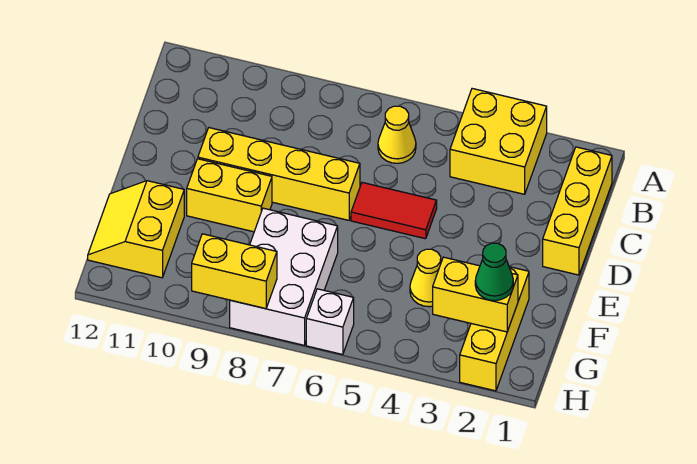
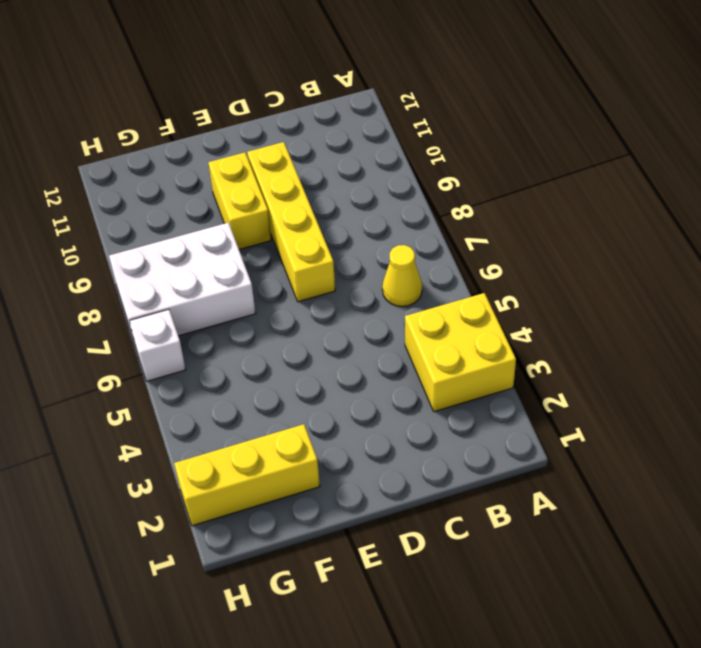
none -> yellow 1x3 brick [543,147,612,275]
none -> red 1x2 tile [351,183,437,239]
none -> yellow 1x1 cone [410,249,441,307]

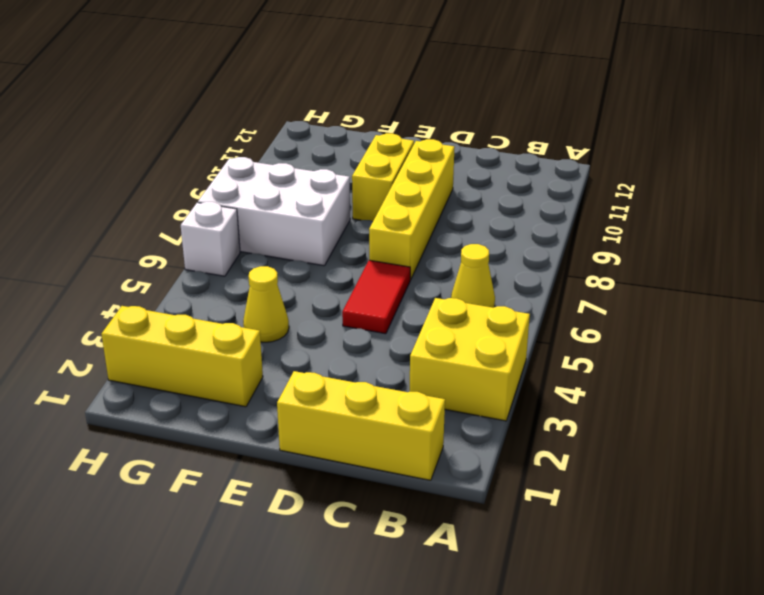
none -> yellow 2x2 slope [88,181,184,278]
none -> yellow 1x2 brick [433,257,518,332]
none -> yellow 1x2 brick [192,234,277,309]

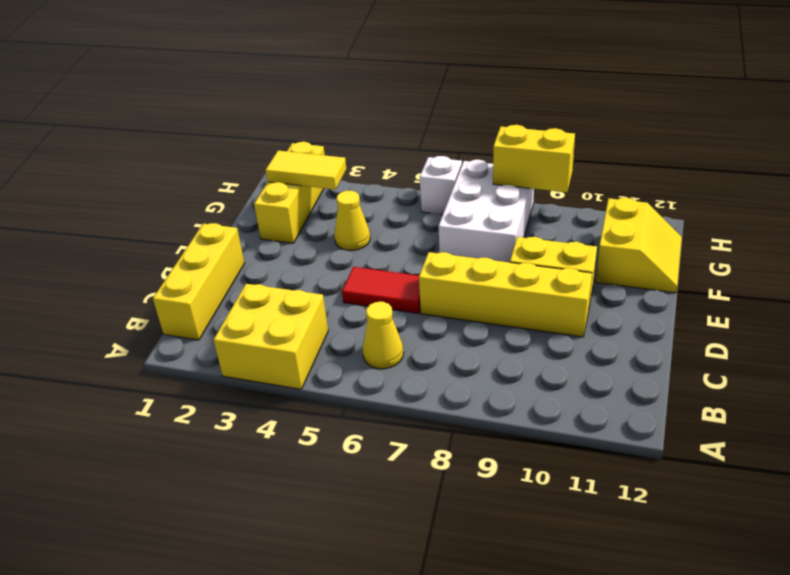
yellow 1x2 tile [265,151,346,190] -> yellow 1x2 brick [433,257,518,332]
none -> green 1x1 cone [475,243,513,301]

